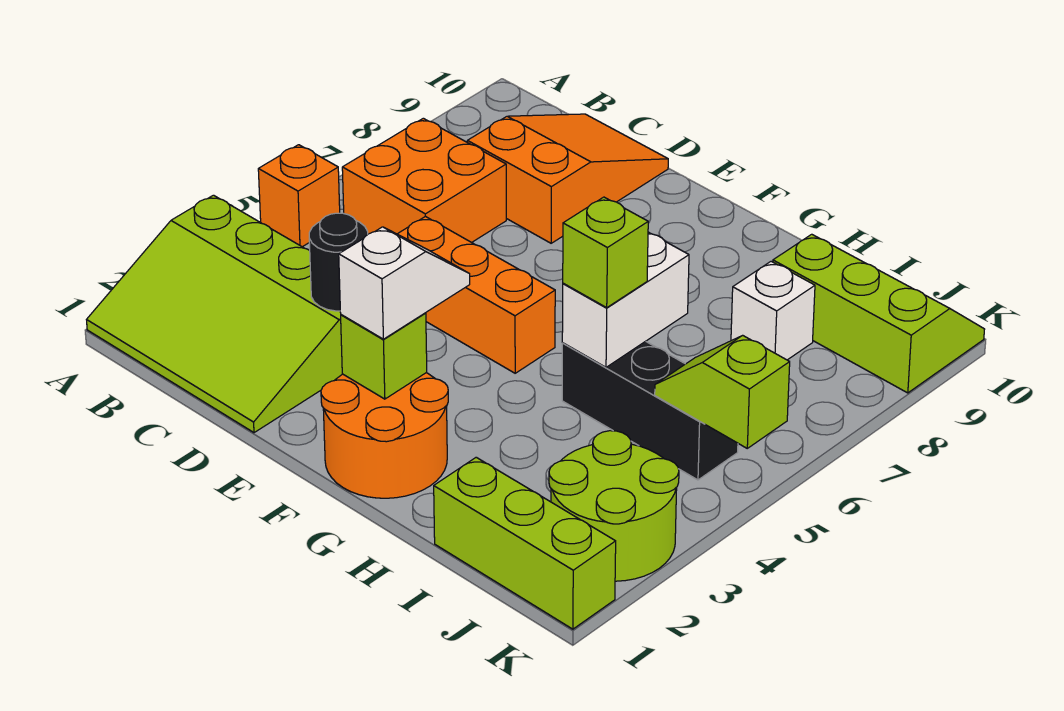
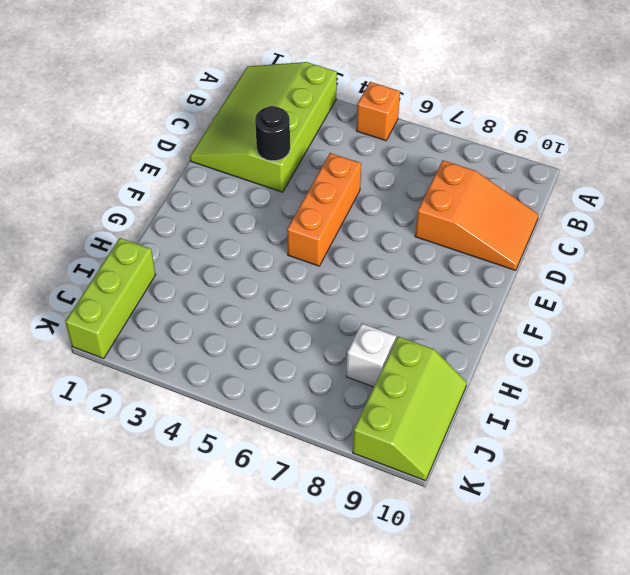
none -> orange 2x2 brick [342,118,506,243]
none -> orange 2x2 round brick [321,373,448,498]
none -> black 1x3 brick [562,341,738,480]

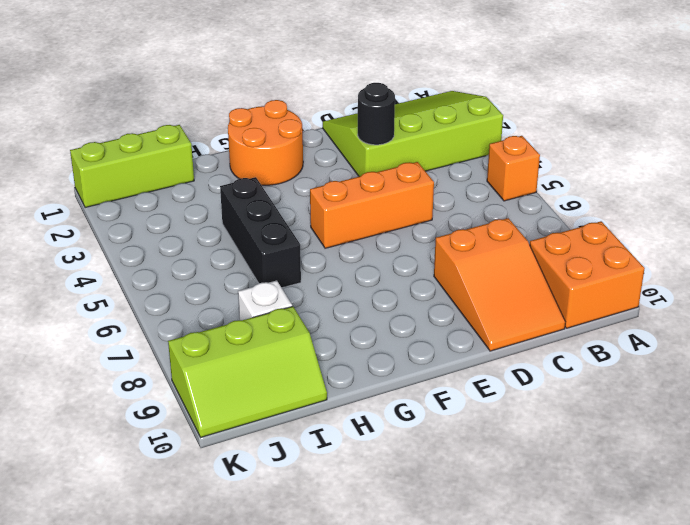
orange 2x2 brick [530,221,645,328] -> orange 2x2 brick moved to [342,118,506,243]
black 1x3 brick [220,177,301,288] -> black 1x3 brick turned to [562,341,738,480]
none -> lime 2x2 round brick [549,431,679,581]
none -> lime 1x1 brick [341,313,427,399]
none -> white 1x2 brick [562,232,689,367]

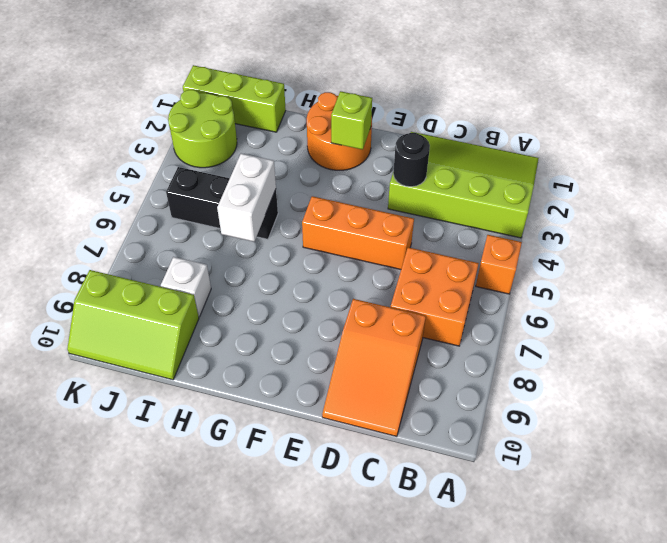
none -> lime 1x2 slope [655,335,790,448]
none -> white 1x2 slope [339,227,470,339]
none -> lime 1x1 brick [563,197,648,308]

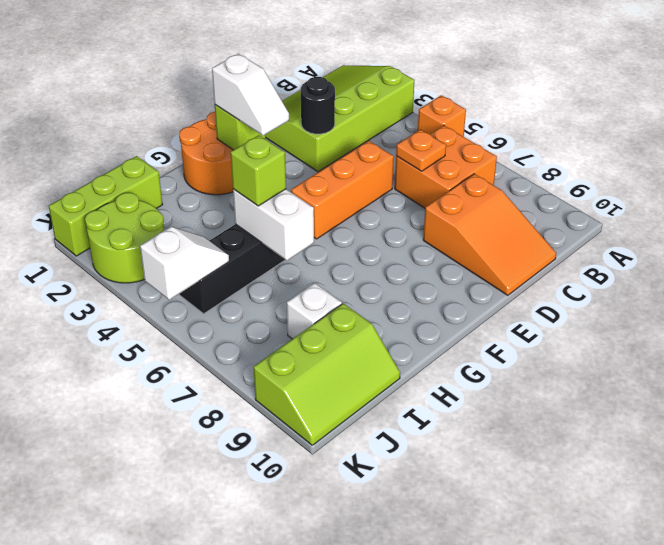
orange 1x1 plate [396,129,446,171] -> none
white 1x2 slope [140,227,229,300] -> lime 1x2 slope [655,335,790,448]

